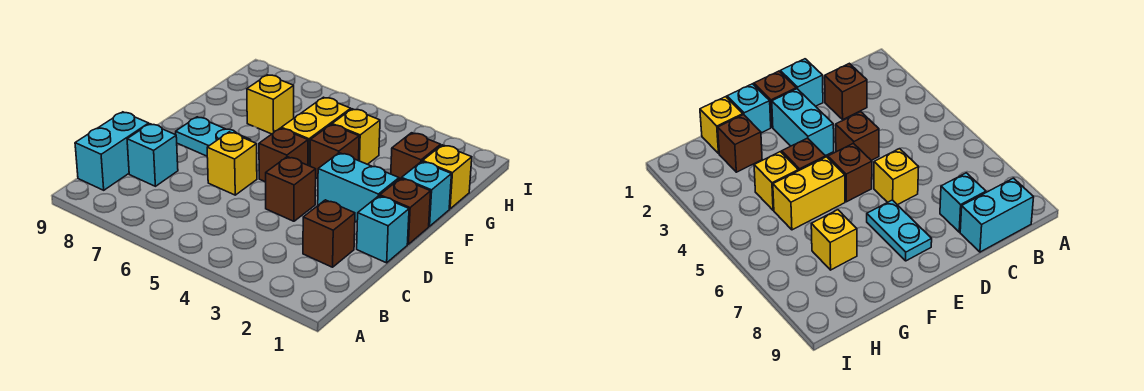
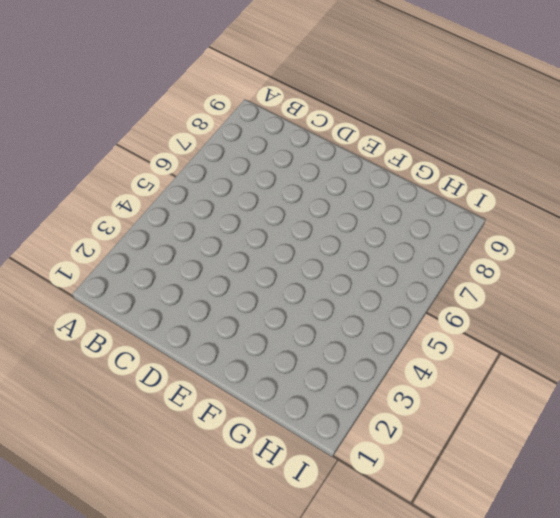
none -> cyan 1x2 brick [75,112,149,190]
none -> brown 1x1 brick [303,200,355,267]
none -> cyan 1x1 brick [127,124,178,186]

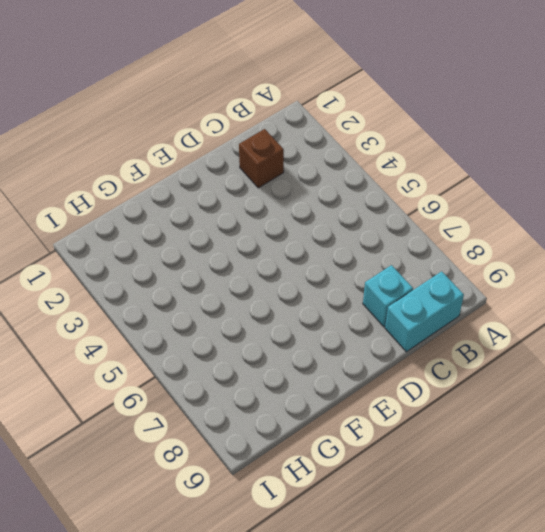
none -> cyan 1x1 brick [357,196,409,263]
none -> brown 1x1 brick [266,157,316,221]
none -> yellow 1x1 brick [207,132,257,195]

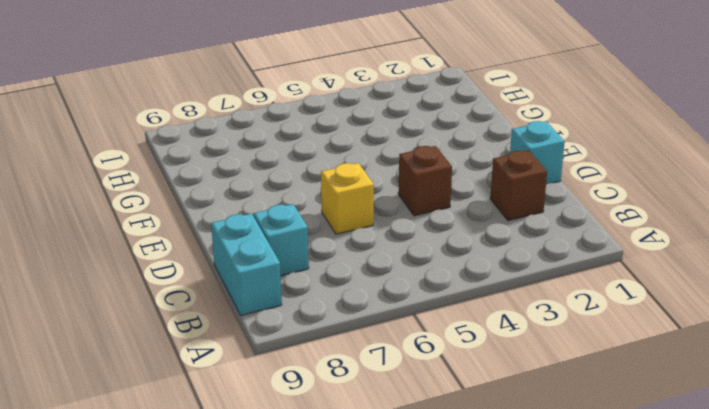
none -> brown 1x1 brick [380,178,431,244]
none -> cyan 1x2 brick [318,153,399,222]
none -> brown 1x1 brick [259,128,308,182]

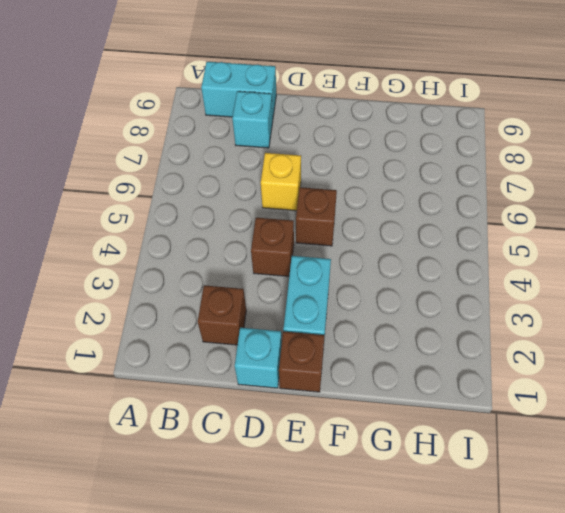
none -> cyan 1x2 plate [176,117,251,156]
none -> cyan 1x1 brick [402,161,451,226]
none -> brown 1x1 brick [310,124,359,179]

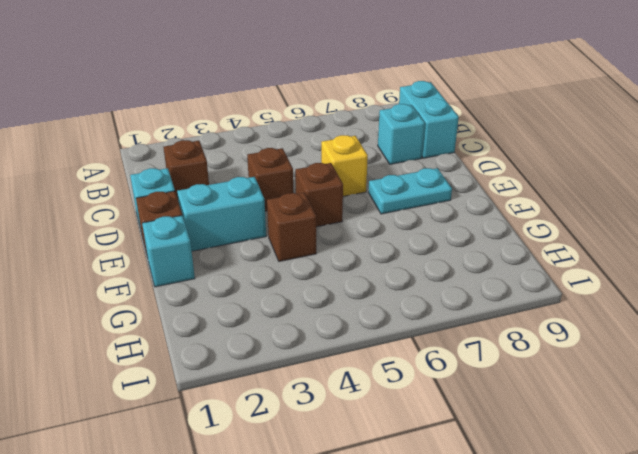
none -> yellow 1x2 brick [281,97,351,166]
none -> yellow 1x1 brick [423,145,472,209]
none -> brown 1x1 brick [391,133,441,179]

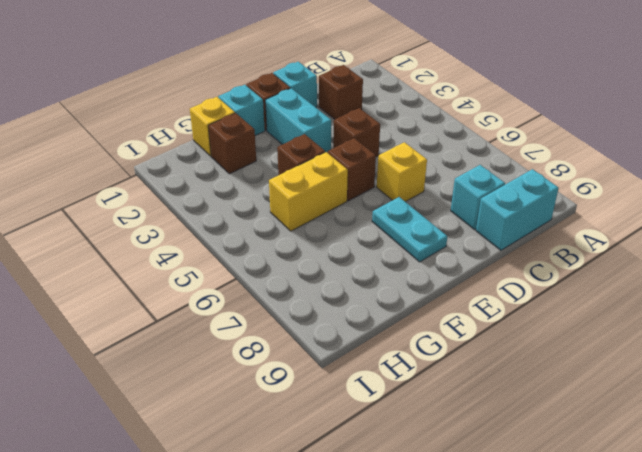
none -> yellow 1x1 brick [332,109,380,164]
none -> yellow 1x1 brick [247,75,294,134]

